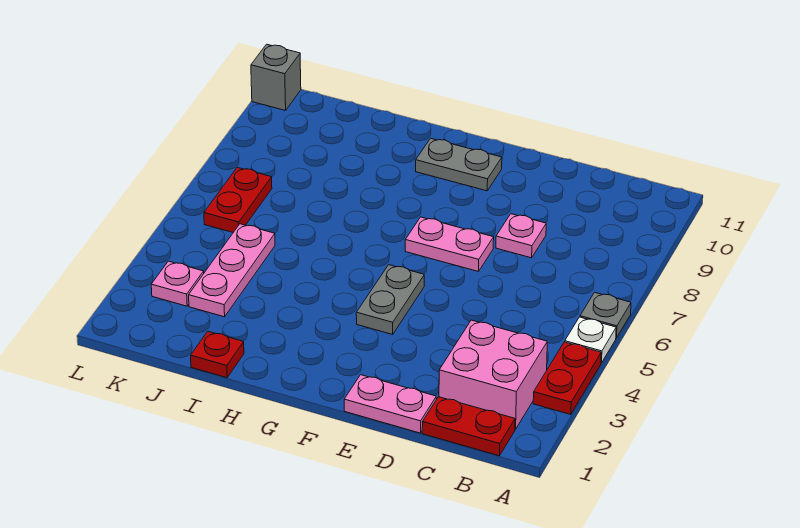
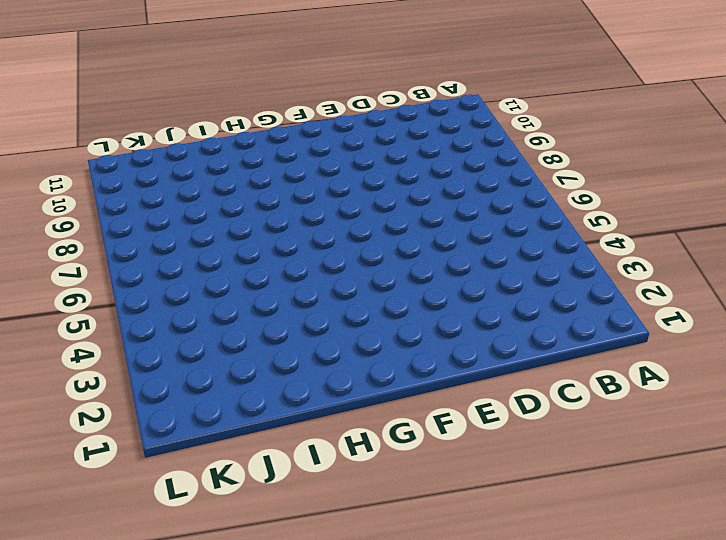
none -> red 1x2 plate [533,342,601,415]
none -> white 1x1 plate [565,317,616,363]
none -> grey 1x1 plate [580,292,631,338]

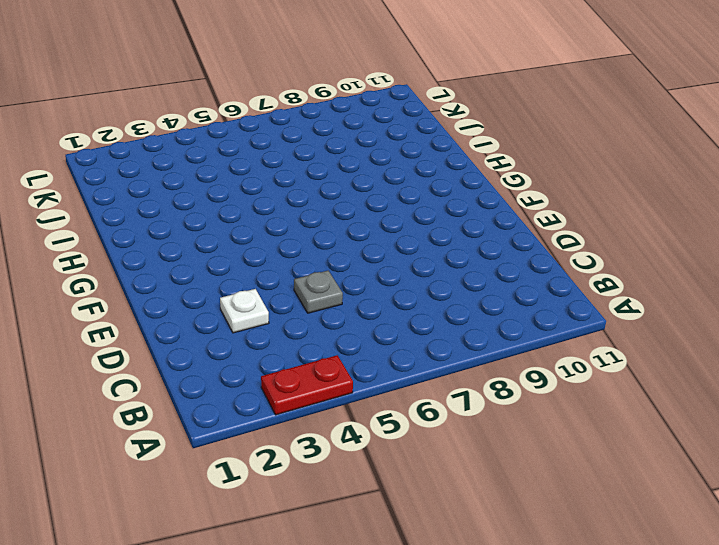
white 1x1 plate [220,289,269,333] -> white 1x1 plate moved to [565,317,616,363]
grey 1x1 plate [294,271,343,313] -> grey 1x1 plate moved to [580,292,631,338]
none -> red 1x2 plate [422,397,515,456]
none -> pink 2x2 brick [439,320,547,429]
none -> pink 1x2 plate [344,375,436,433]

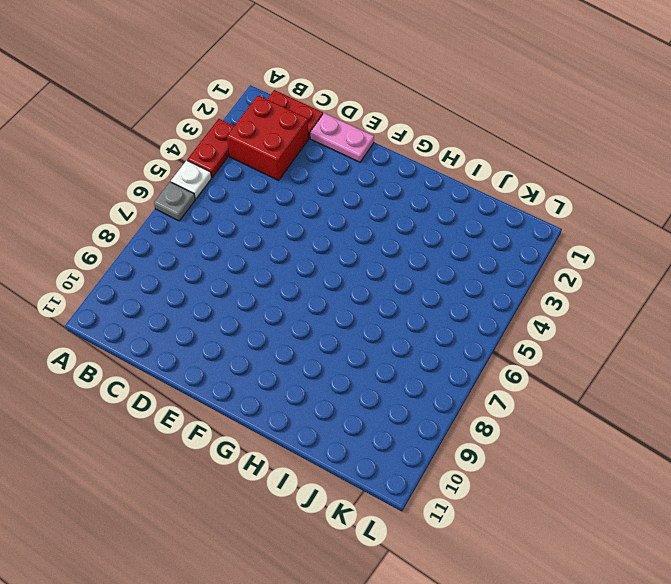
red 2x2 brick [227,96,308,181] -> pink 2x2 brick [439,320,547,429]
none -> pink 1x1 plate [496,214,546,258]
none -> pink 1x2 plate [405,217,494,272]
none -> grey 1x2 plate [356,265,424,334]

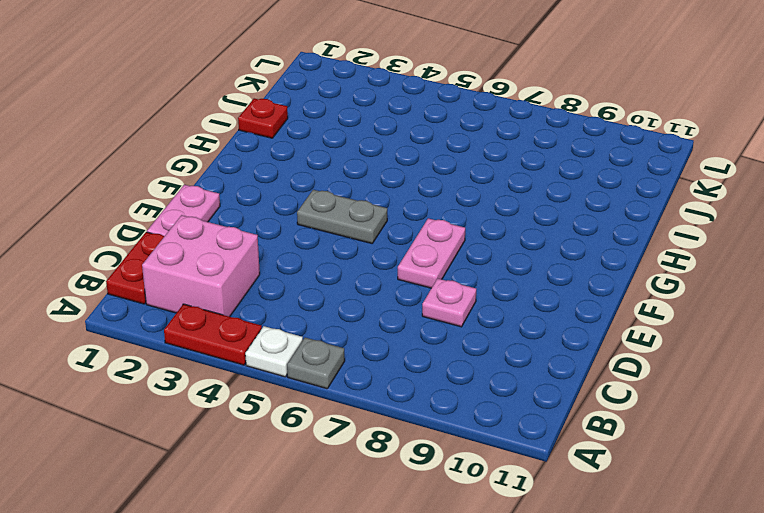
none -> grey 1x2 plate [416,138,502,191]
none -> pink 1x3 plate [189,224,275,317]
none -> pink 1x1 plate [151,261,204,306]

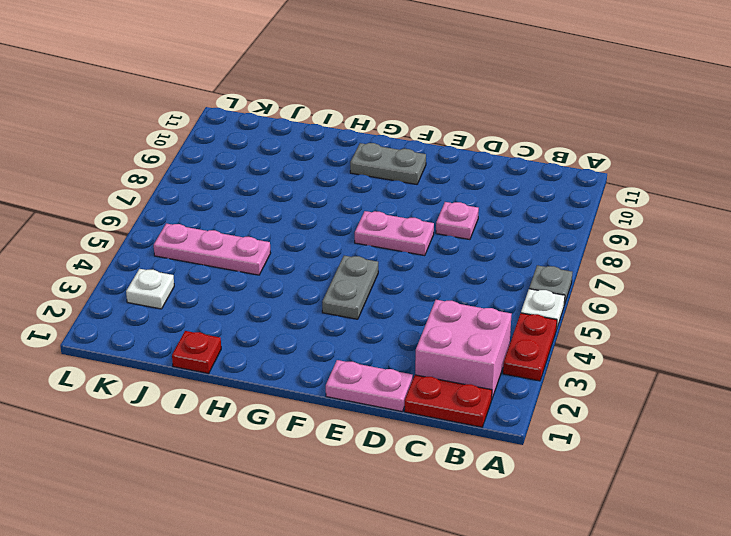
pink 1x3 plate [154,224,271,275] -> pink 1x3 plate turned to [189,224,275,317]
white 1x1 plate [126,269,174,309] -> pink 1x1 plate [151,261,204,306]
none -> red 1x2 plate [204,167,272,232]
none -> grey 1x1 brick [251,44,301,111]

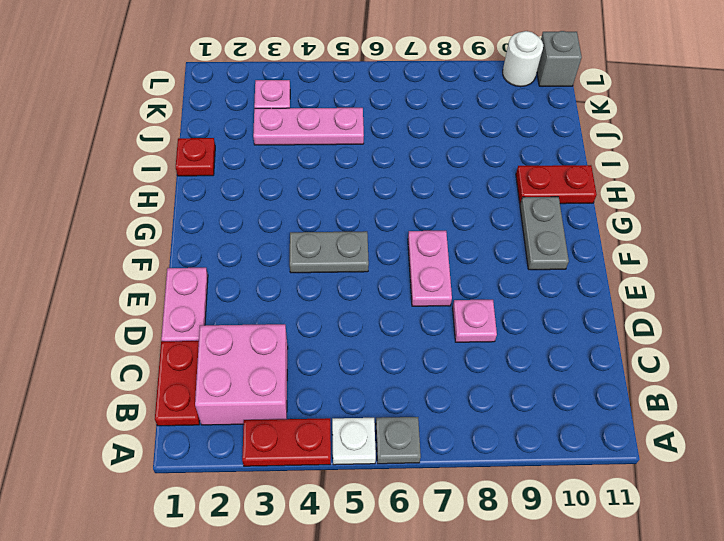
red 1x2 plate [516,165,597,204] -> red 1x2 plate moved to [204,167,272,232]
white 1x1 round brick [503,31,543,87] -> none

